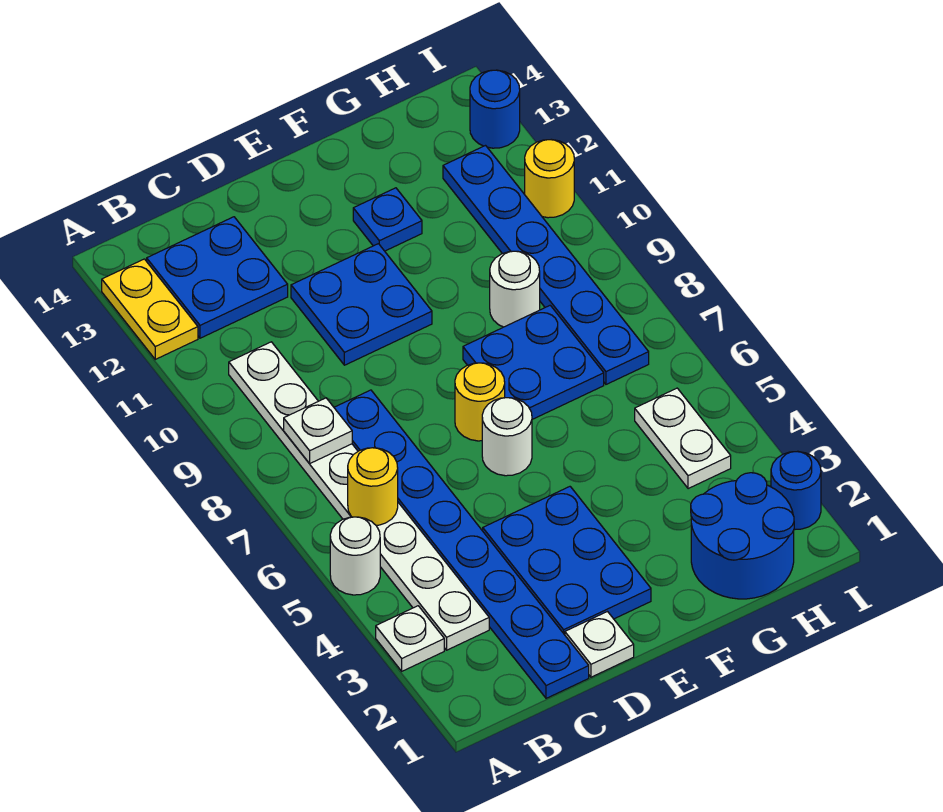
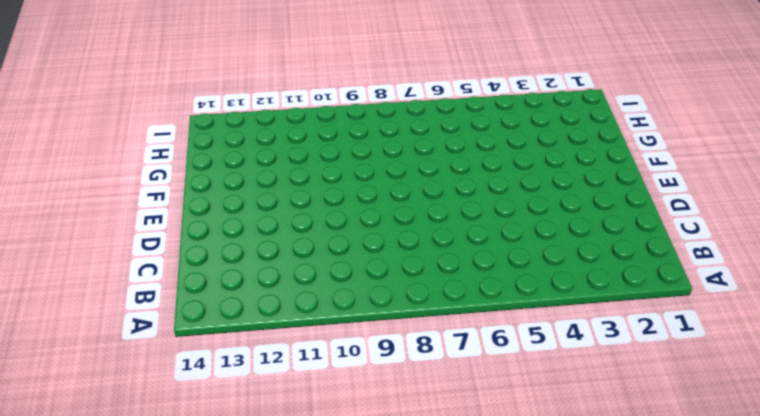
none -> white 1x1 plate [376,606,444,671]
none -> white 1x1 round brick [330,517,380,595]
none -> yellow 1x2 plate [102,259,198,359]

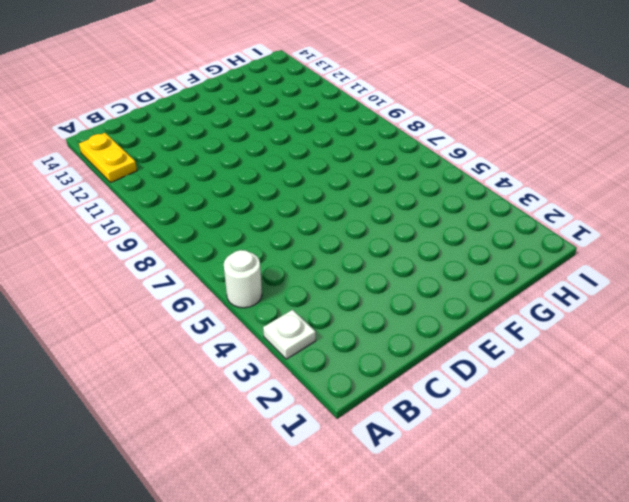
none -> white 1x8 plate [229,342,489,650]
none -> blue 2x2 plate [147,217,288,338]
none -> blue 1x8 plate [334,390,589,698]

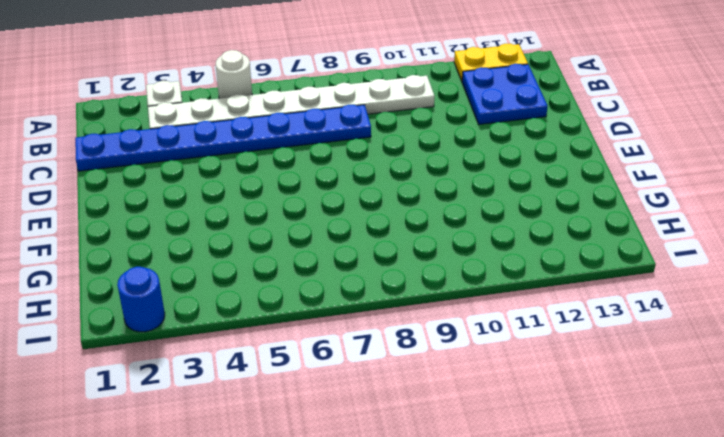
none -> white 1x1 plate [565,612,634,677]
none -> blue 2x3 plate [483,487,651,635]
none -> blue 2x2 plate [291,244,432,365]

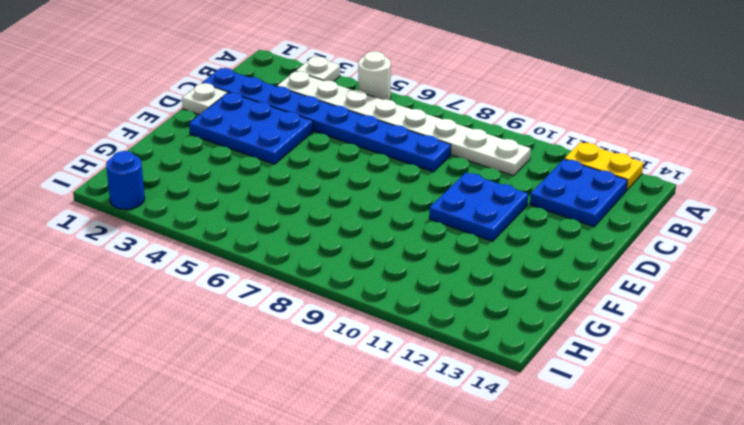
none -> white 1x1 round brick [482,398,532,476]
none -> yellow 1x1 round brick [455,363,505,441]
none -> blue 2x2 plate [463,305,604,419]

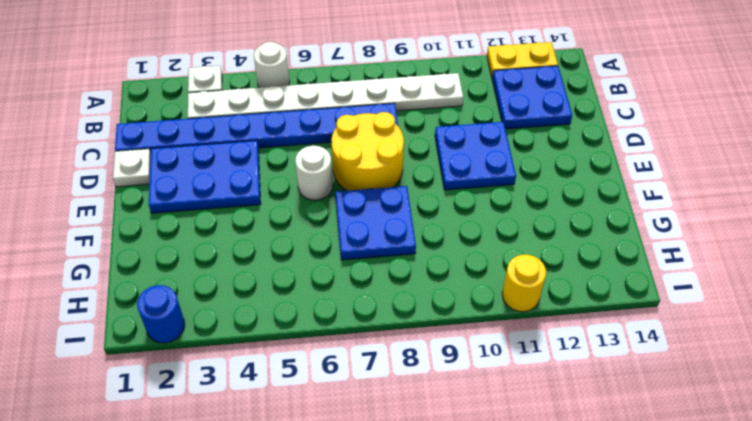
yellow 2x2 round brick [332,112,404,191] -> yellow 1x1 round brick [455,363,505,441]
none -> blue 1x1 plate [353,188,422,251]
none -> blue 2x2 round brick [691,473,794,599]
none -> white 1x1 round brick [490,251,540,327]

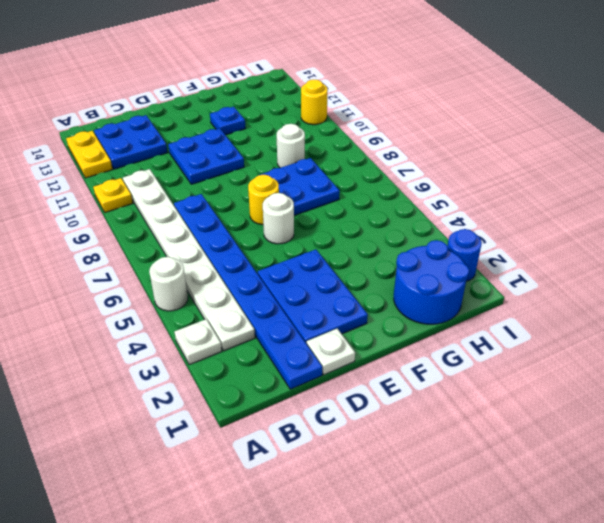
yellow 1x1 plate [93,178,133,212] -> none
none -> white 1x2 plate [635,388,731,489]
none -> blue 1x6 plate [443,146,649,384]
none -> blue 1x1 round brick [470,70,520,148]

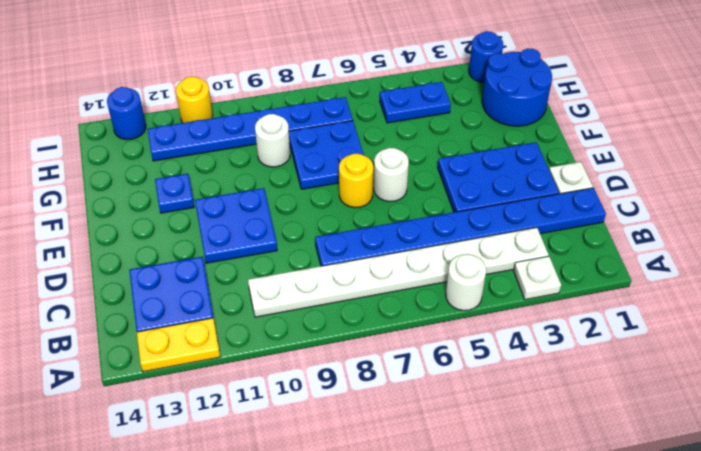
blue 1x2 plate [380,82,451,123] -> white 1x2 plate [635,388,731,489]
none -> yellow 1x1 round brick [348,448,398,525]
none -> white 1x1 plate [284,398,352,464]

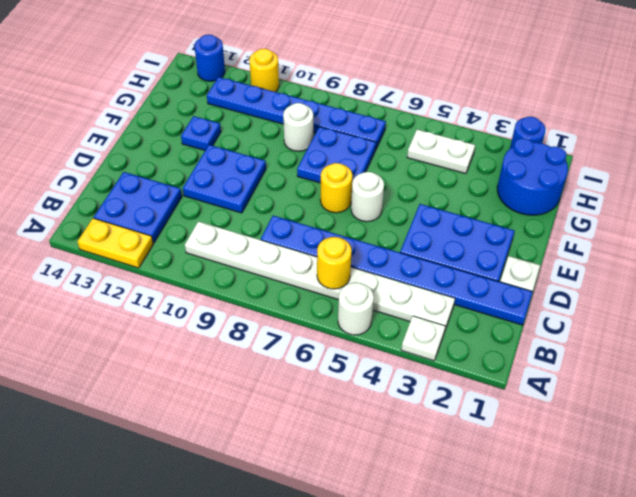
none -> white 1x1 plate [284,398,352,464]

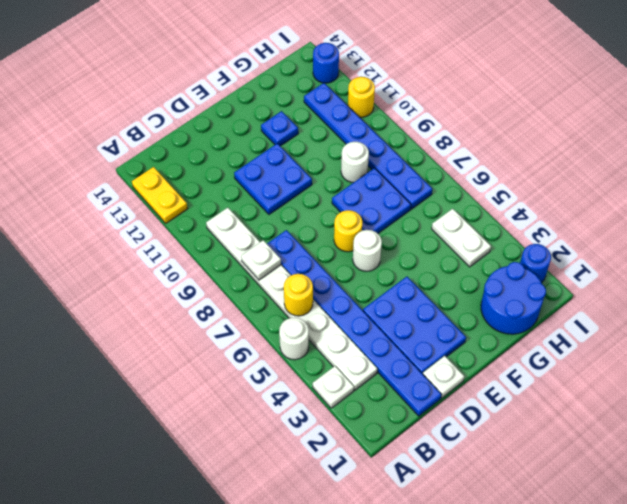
none -> blue 2x2 plate [147,217,288,338]

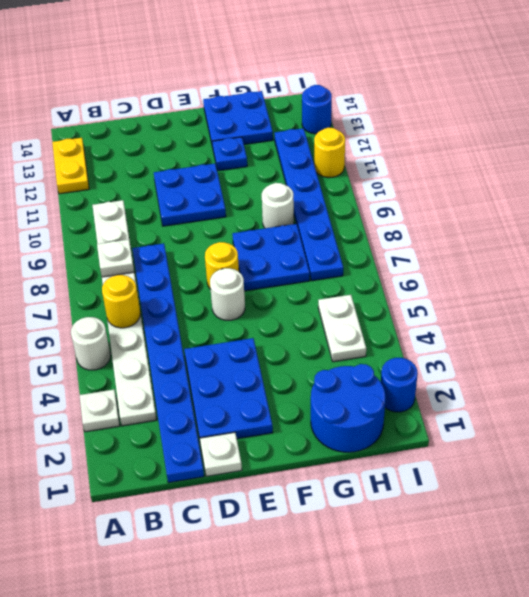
blue 2x2 plate [203,91,273,147] -> blue 2x2 plate moved to [147,217,288,338]

